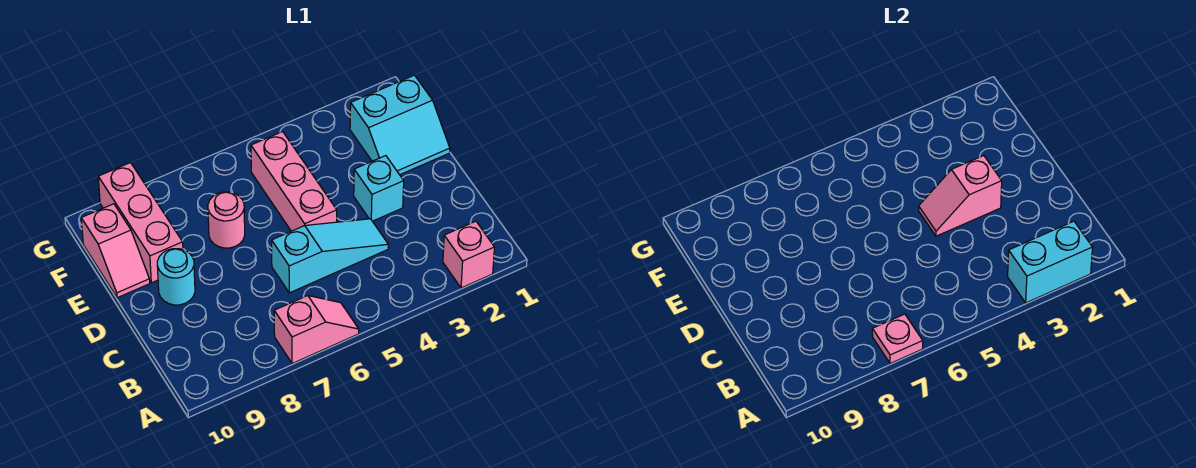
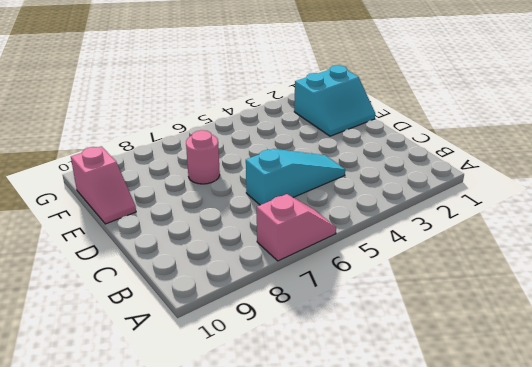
none -> pink 1x1 brick [443,221,495,288]
none -> cyan 1x1 brick [354,156,404,221]
none -> pink 1x3 brick [251,132,337,231]

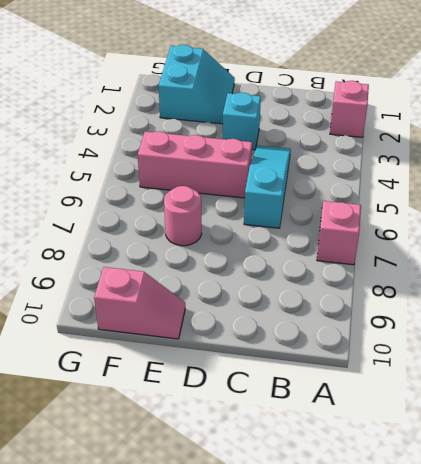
none -> cyan 1x1 round brick [157,249,195,305]
none -> pink 1x3 brick [98,163,183,283]
none -> cyan 1x2 brick [1008,221,1093,303]

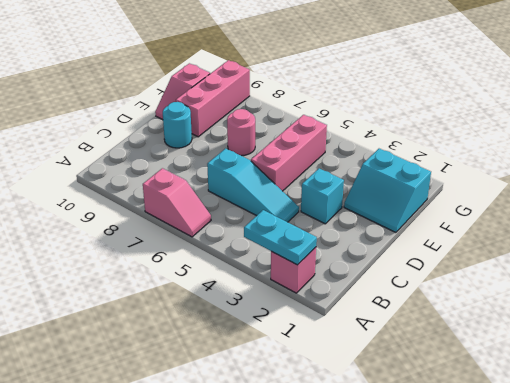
cyan 1x2 plate [244,210,317,265] -> cyan 1x2 brick [1008,221,1093,303]
none -> pink 1x1 plate [872,314,923,364]
none -> pink 1x2 slope [919,156,1002,236]

